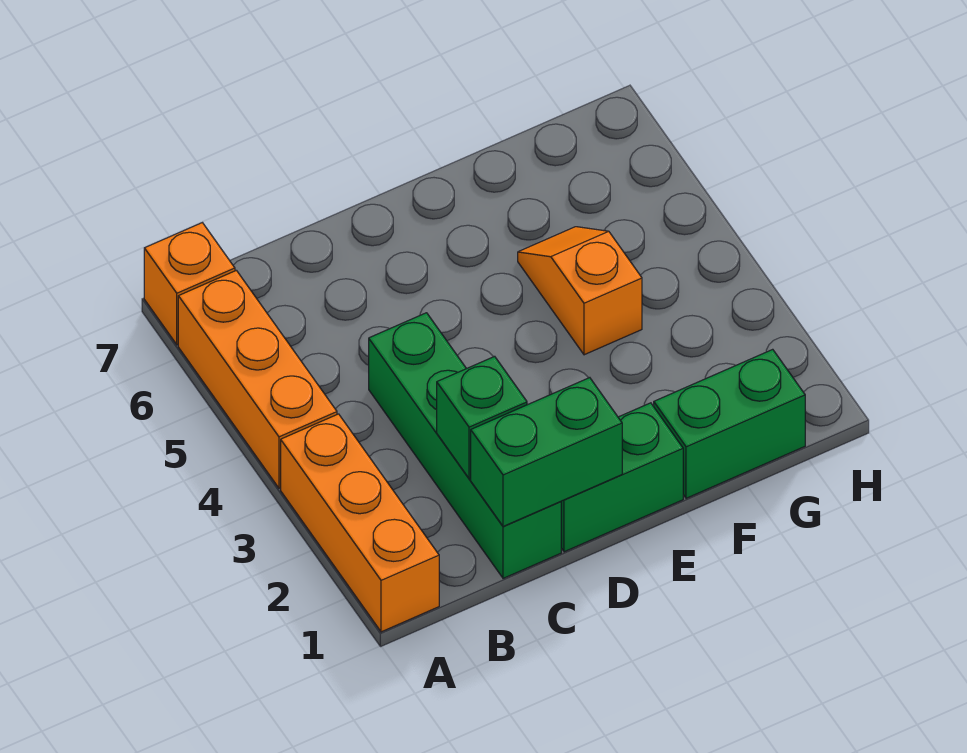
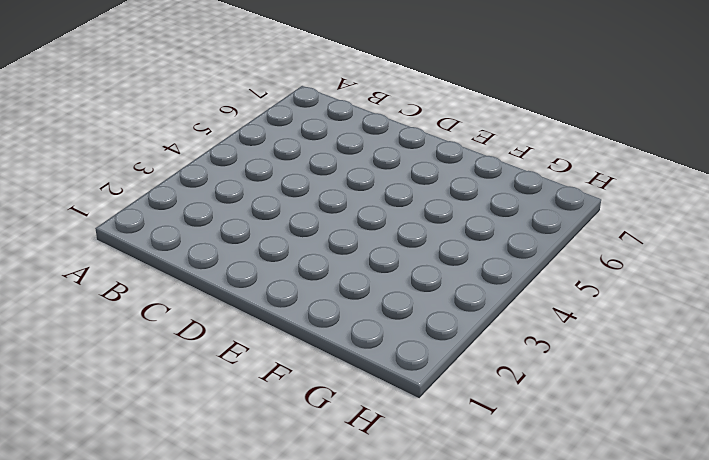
none -> orange 1x3 brick [281,414,439,632]
none -> orange 1x3 brick [178,270,337,488]

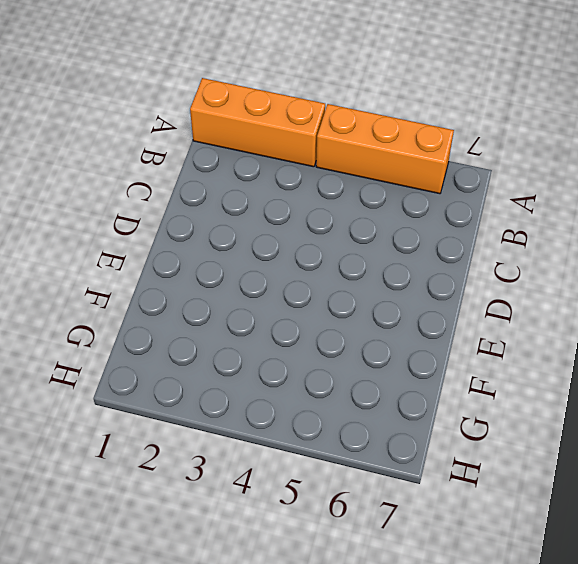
none -> orange 1x1 brick [144,223,235,345]
none -> green 1x4 brick [369,313,561,578]

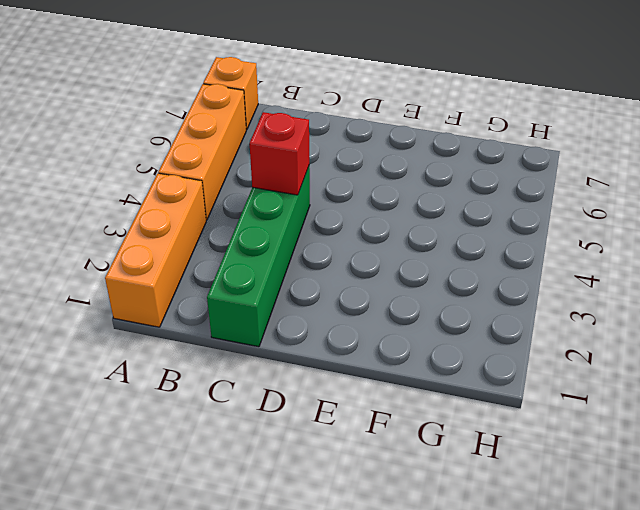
red 1x1 brick [250,112,309,195] -> none
none -> green 1x2 brick [561,403,683,552]
none -> green 1x2 brick [654,349,805,498]

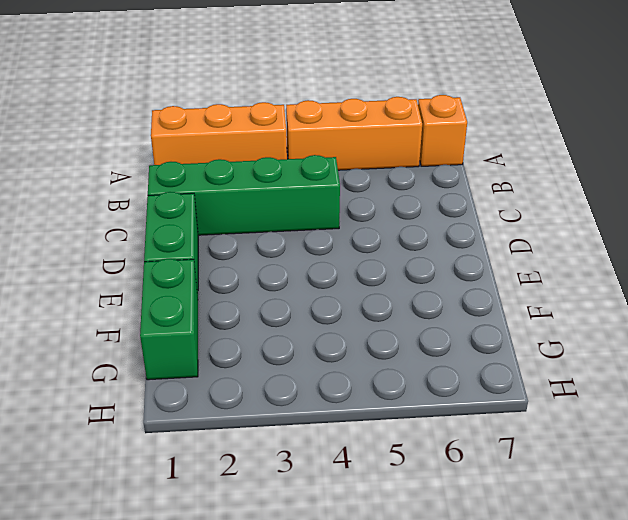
none -> orange 1x2 slope [518,227,642,355]
none -> green 1x2 brick [471,378,622,526]

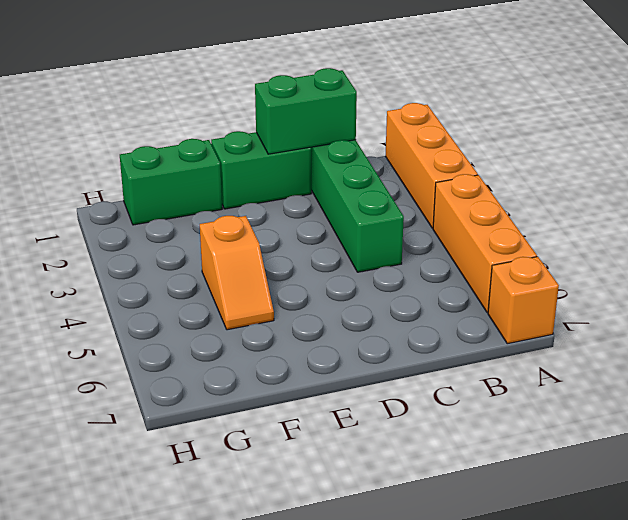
none -> green 1x1 brick [437,356,527,479]

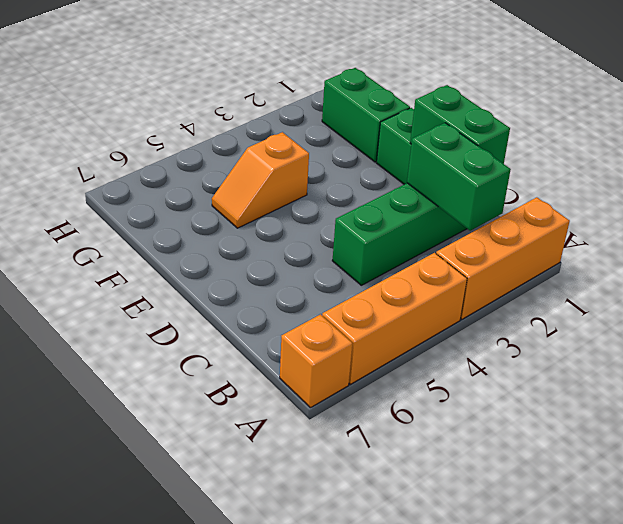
green 1x2 brick [407,123,511,231] -> green 1x1 brick [437,356,527,479]

